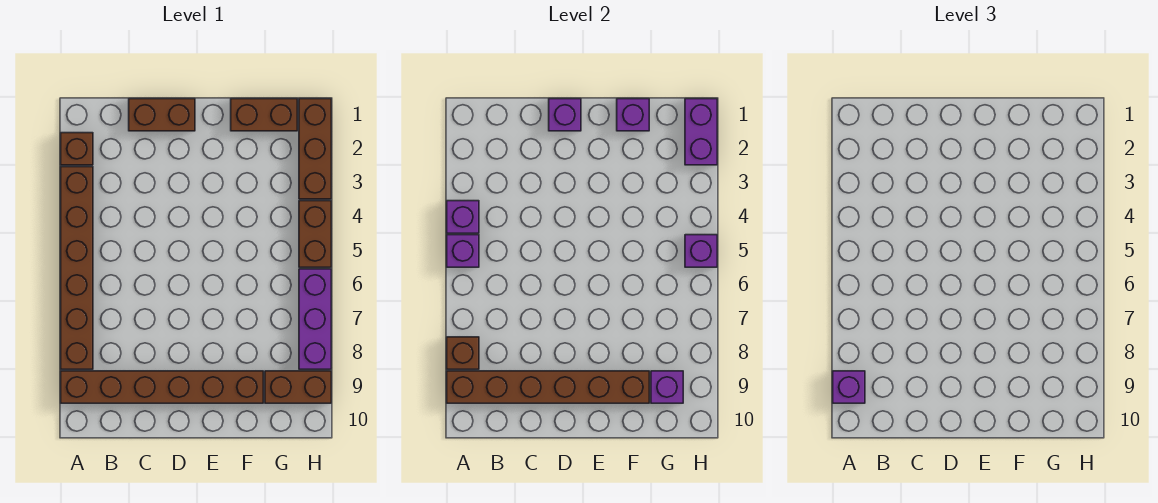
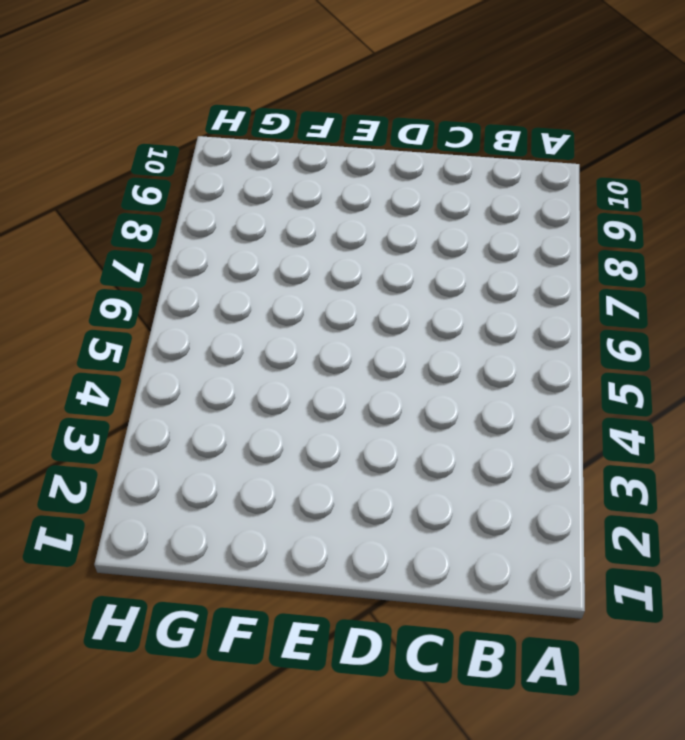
none -> brown 1x1 brick [61,133,93,165]
none -> brown 1x6 brick [61,167,93,369]
none -> brown 1x6 brick [61,371,263,403]

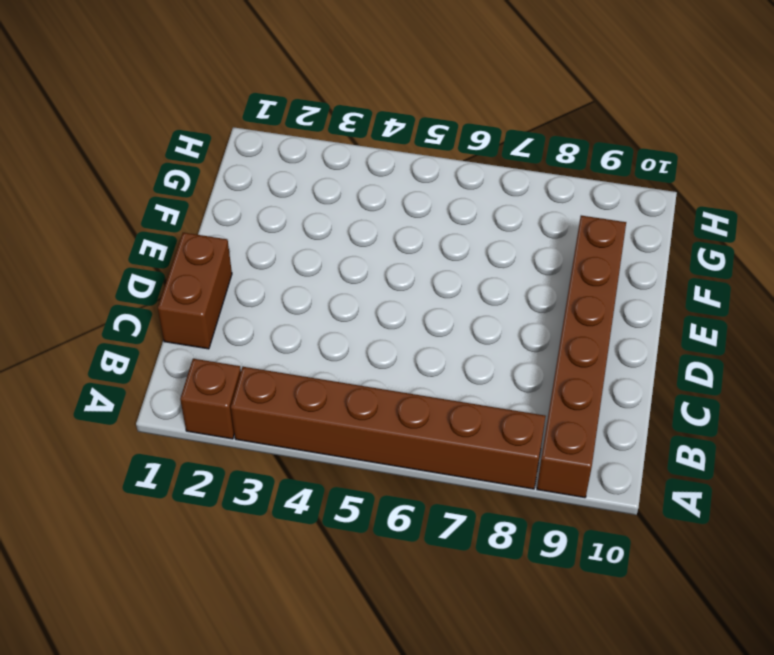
none -> brown 1x2 brick [231,99,297,131]
none -> brown 1x2 brick [265,371,331,403]
none -> brown 1x3 brick [299,99,331,199]

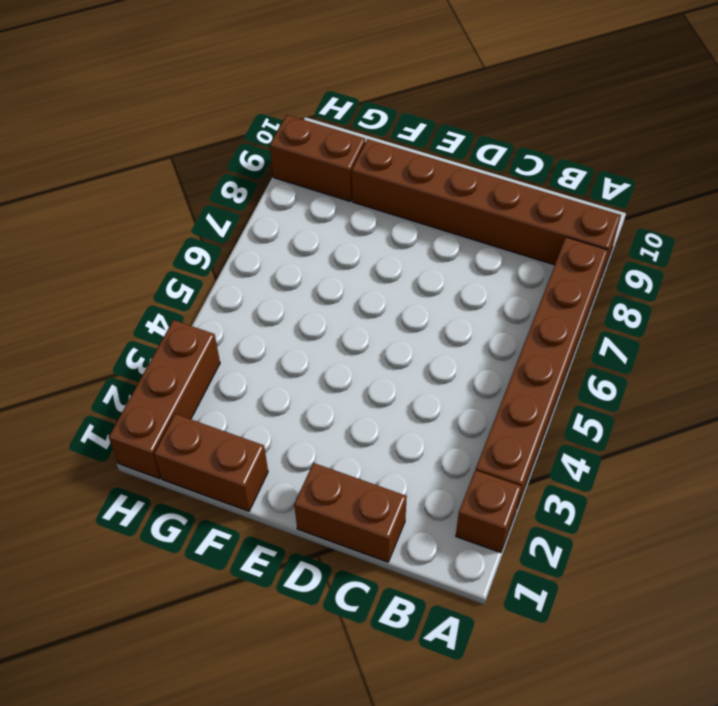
none -> brown 1x2 brick [299,201,331,267]
none -> purple 1x3 brick [299,269,331,369]
none -> purple 1x1 brick [447,201,479,233]

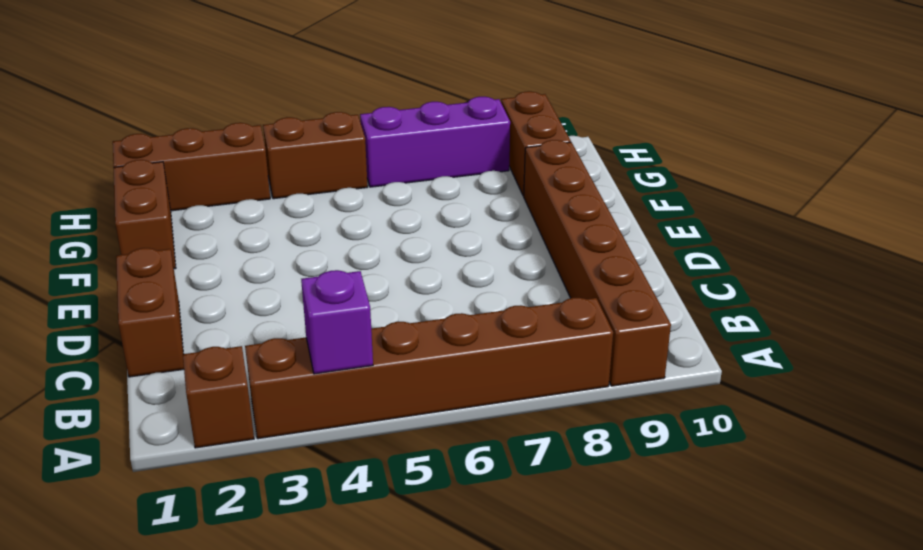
none -> purple 1x1 brick [447,235,479,267]
none -> brown 1x1 brick [447,337,479,369]
none -> brown 1x6 brick [447,371,649,403]

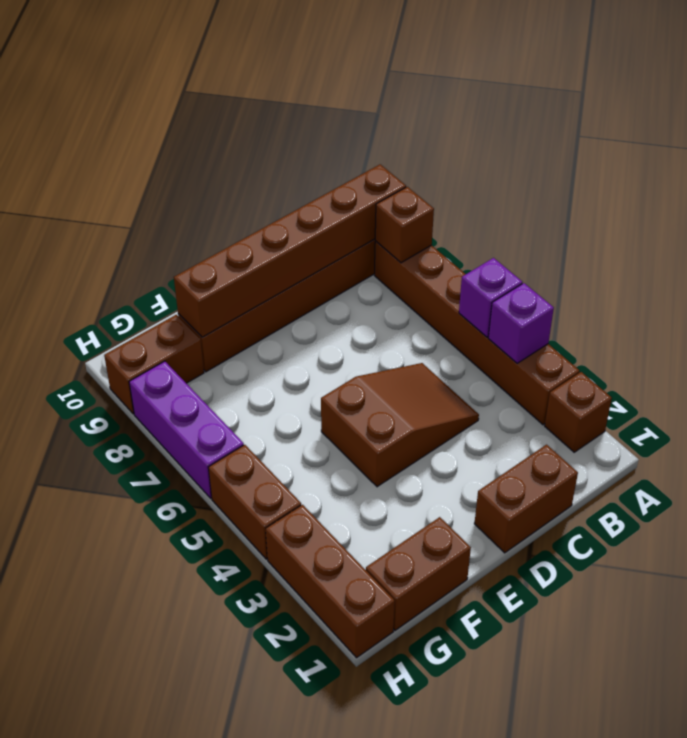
brown 2x3 slope [321,363,479,487] -> none
none -> purple 1x1 brick [549,99,581,131]
none -> purple 1x1 brick [617,99,649,131]
none -> purple 1x1 brick [651,371,683,403]

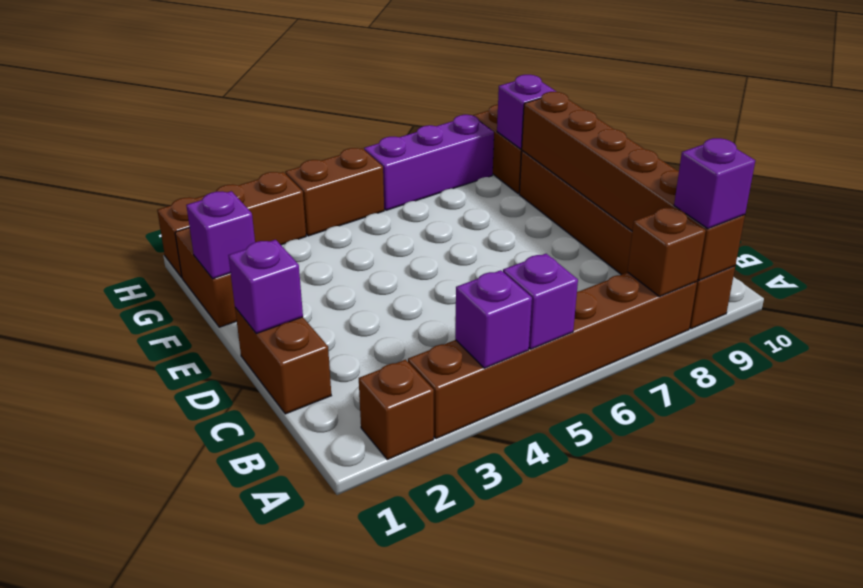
none -> purple 1x2 brick [685,99,717,165]
none -> purple 1x1 brick [685,235,717,267]

